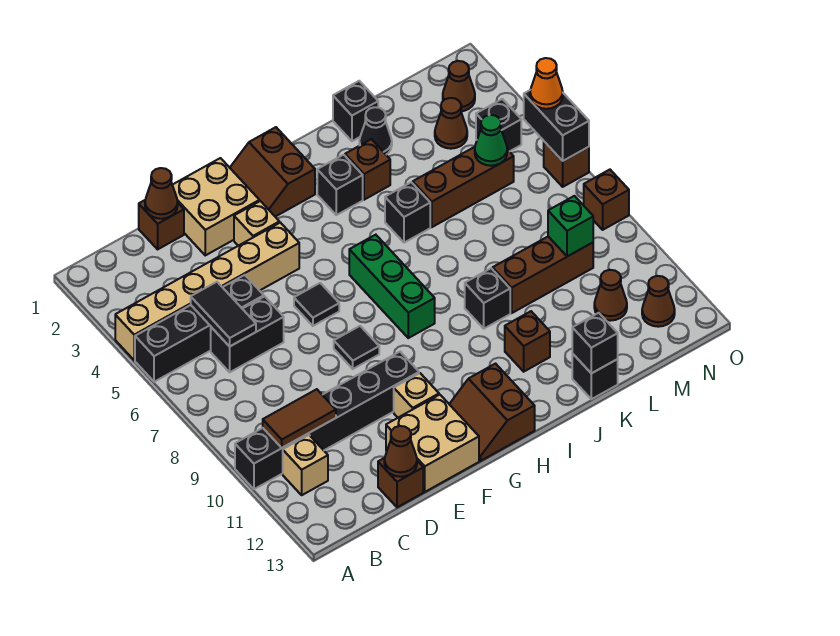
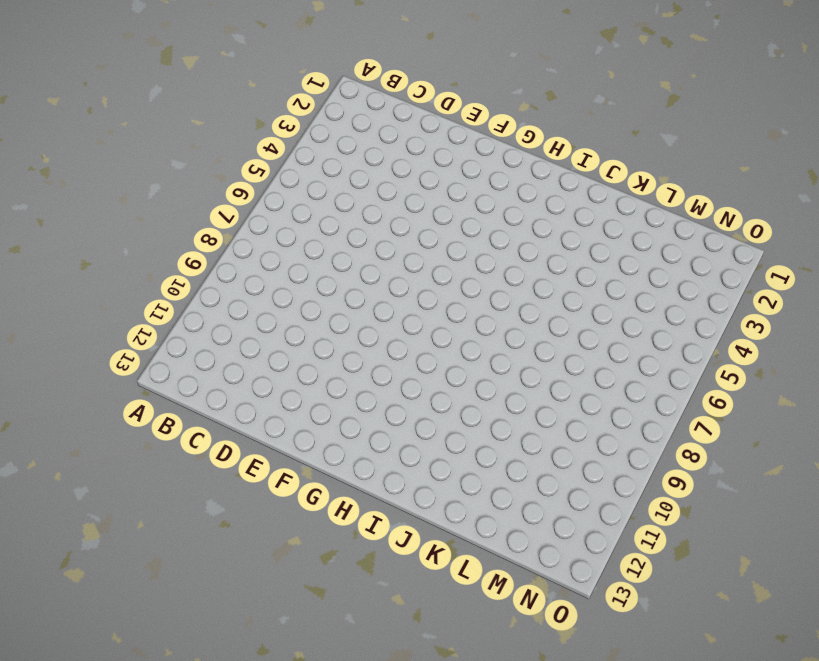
none -> tan 1x6 brick [115,223,299,360]
none -> black 1x4 brick [135,275,264,382]
none -> black 1x6 brick [235,352,419,489]
none -> tan 1x1 brick [283,435,328,495]

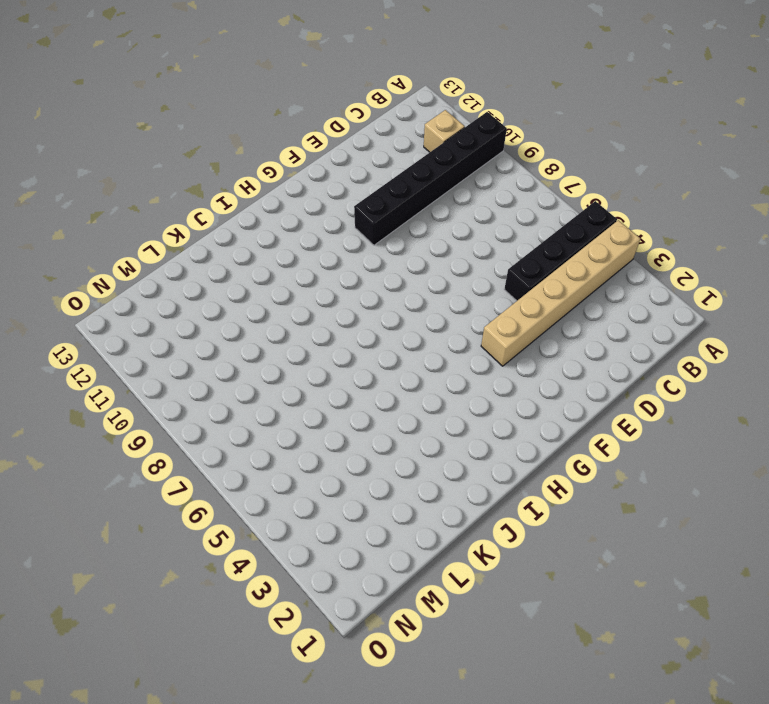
none -> black 1x2 brick [211,296,284,372]
none -> brown 1x1 brick [139,200,184,249]
none -> brown 1x1 brick [378,458,423,507]
none -> tan 2x2 brick [173,158,259,255]

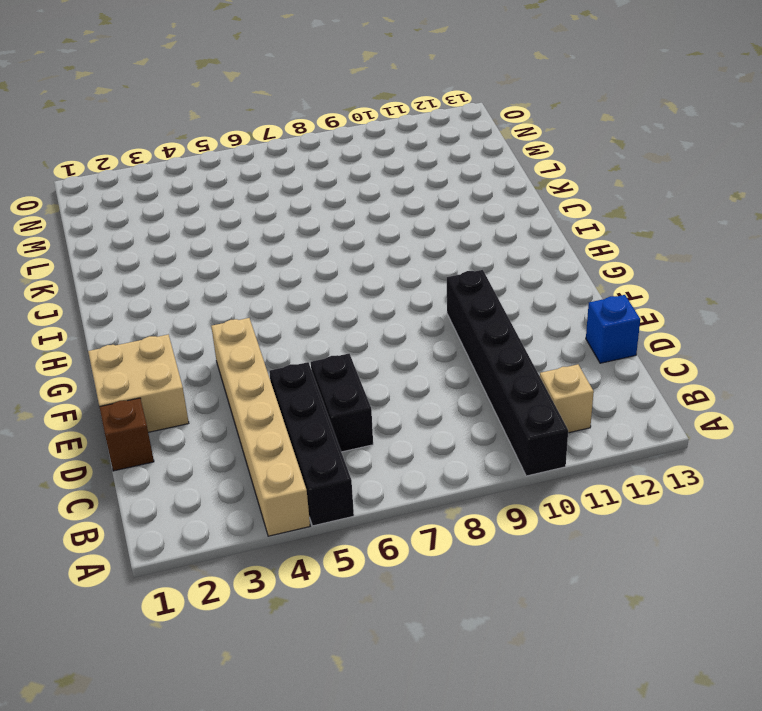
blue 1x1 brick [586,295,640,363] -> brown 1x1 brick [378,458,423,507]
none -> tan 2x2 brick [386,395,479,492]
none -> tan 1x1 brick [234,201,279,246]
none -> black 1x1 tile [294,283,339,326]
none -> black 1x1 tile [334,326,379,369]

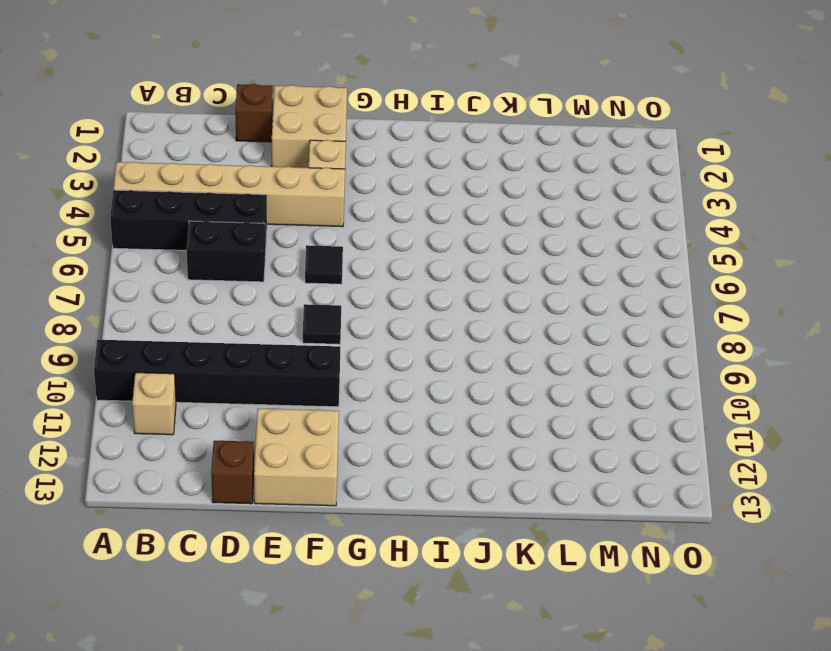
none -> tan 1x1 brick [394,373,439,417]
none -> brown 2x2 slope [230,127,315,217]
none -> brown 2x2 slope [449,364,535,461]
none -> green 1x3 brick [349,235,435,338]

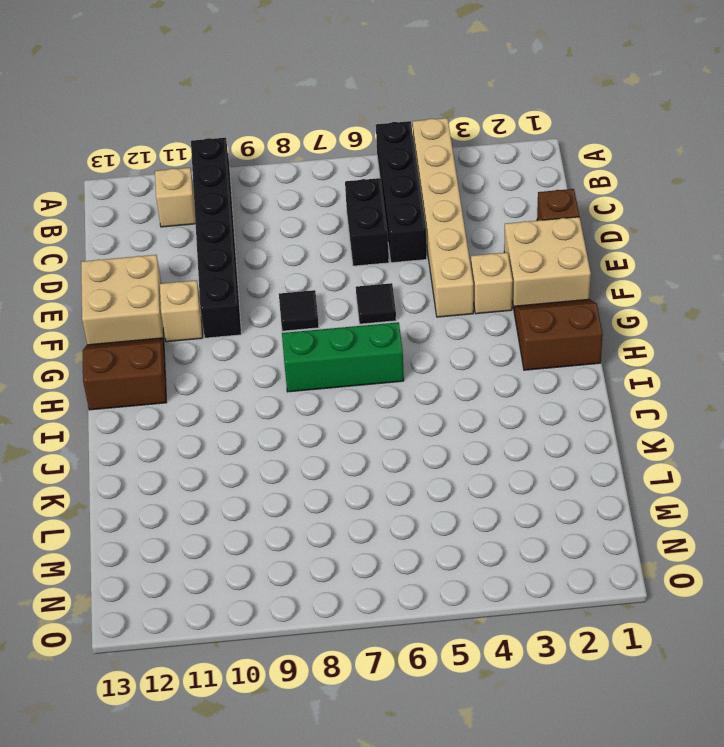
none -> brown 1x1 brick [378,458,423,507]
none -> black 1x1 brick [317,155,363,215]
none -> brown 1x1 brick [345,139,390,200]
none -> black 1x1 brick [385,182,430,243]

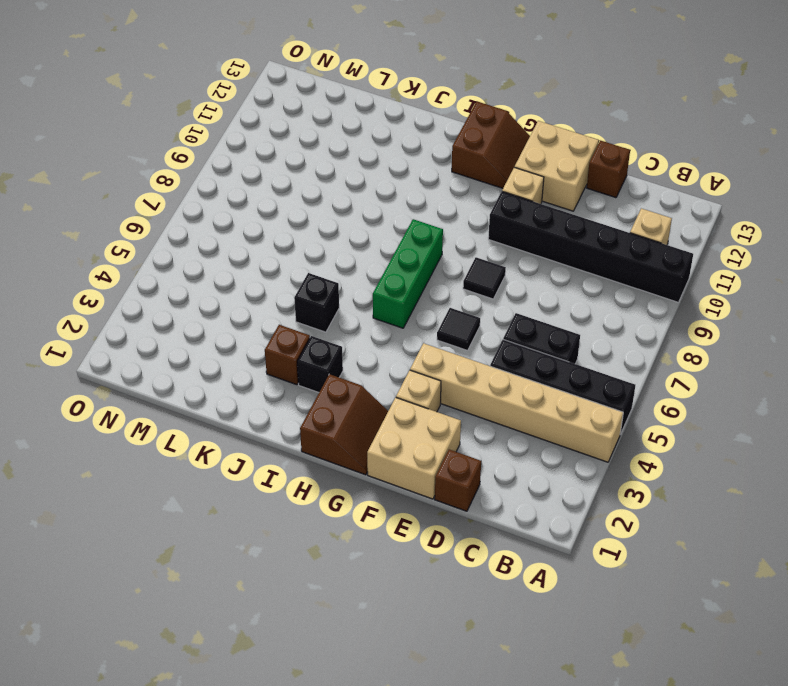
none -> black 1x1 brick [465,268,510,329]
none -> brown 1x1 brick [505,311,550,372]
none -> black 1x1 brick [333,81,378,141]
none -> black 1x1 cone [359,107,392,155]

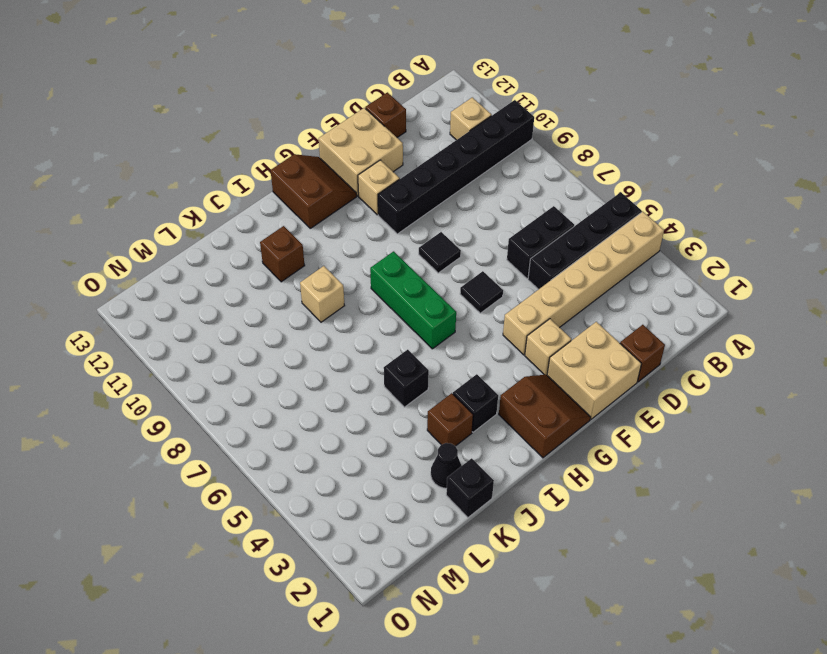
tan 1x1 brick [300,266,345,322] -> black 1x1 brick [465,268,510,329]
none -> brown 1x3 brick [413,147,514,227]
none -> brown 1x3 brick [493,237,593,313]
none -> black 1x1 brick [572,353,618,399]
none -> brown 1x1 cone [435,98,467,149]

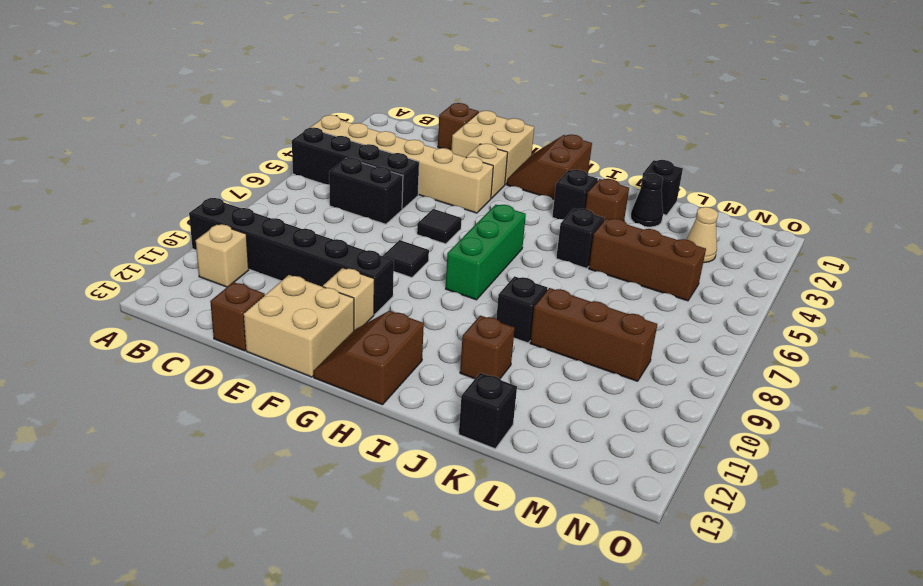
tan 1x1 cone [686,207,718,263] -> brown 1x1 cone [435,98,467,149]
none -> brown 1x1 cone [594,270,627,321]
none -> brown 1x1 cone [443,61,475,111]
none -> black 1x1 brick [476,99,521,152]
none -> brown 1x1 cone [642,276,675,327]

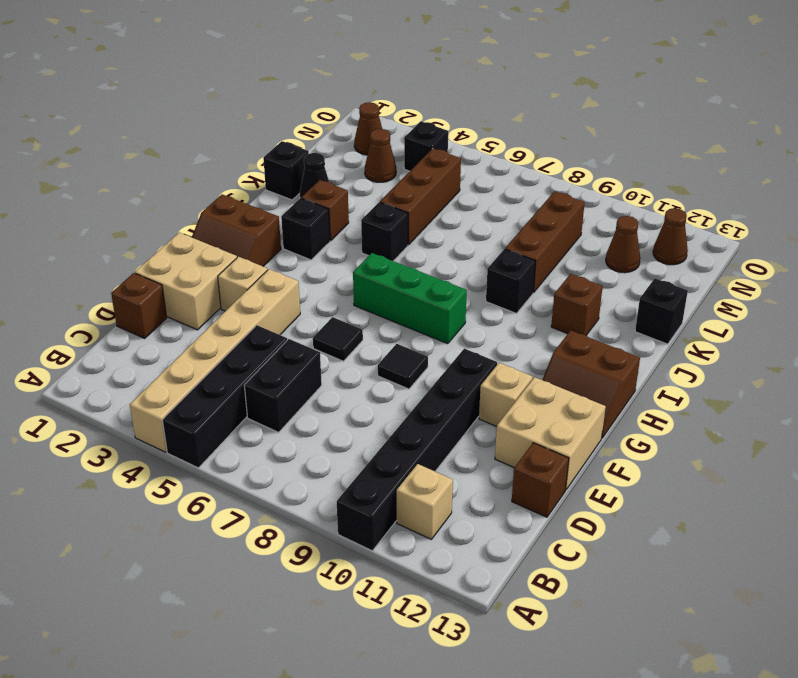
none -> brown 1x1 brick [544,142,589,187]
none -> brown 1x1 brick [584,170,629,230]
none -> brown 1x2 tile [263,389,336,448]
none -> black 1x2 tile [191,282,256,347]

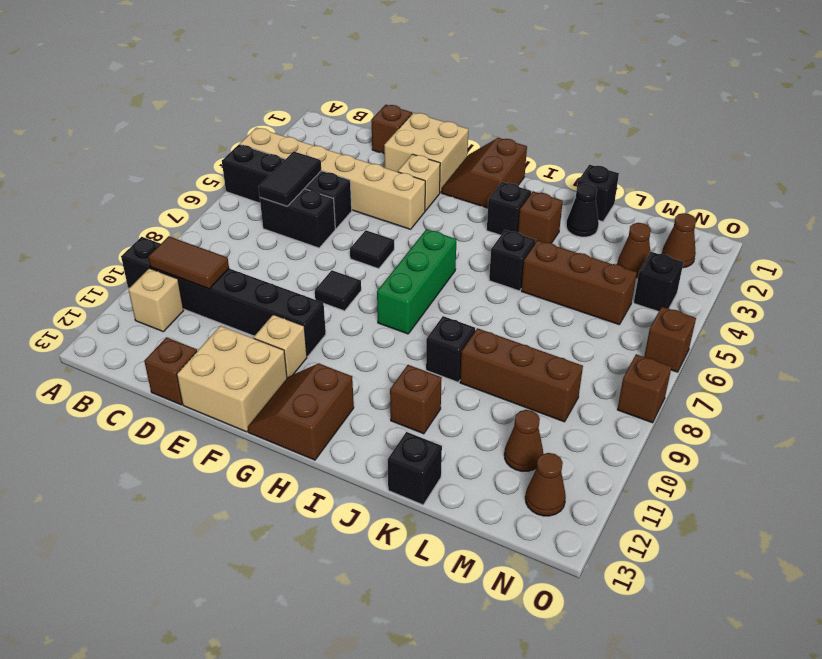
none -> brown 1x1 cone [145,168,178,219]
none -> brown 1x1 cone [384,426,417,477]
none -> black 1x1 brick [572,313,618,373]
none -> green 1x1 cone [475,115,507,166]

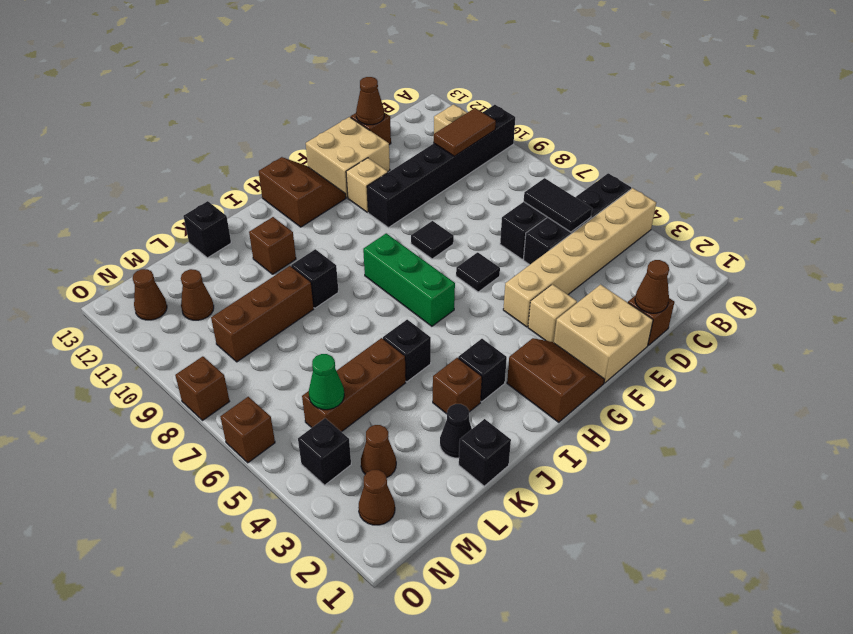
none -> black 1x1 brick [572,313,618,373]
none -> green 1x1 brick [548,196,593,256]
none -> black 1x2 brick [524,90,589,161]
none -> orange 1x1 cone [530,58,563,109]

